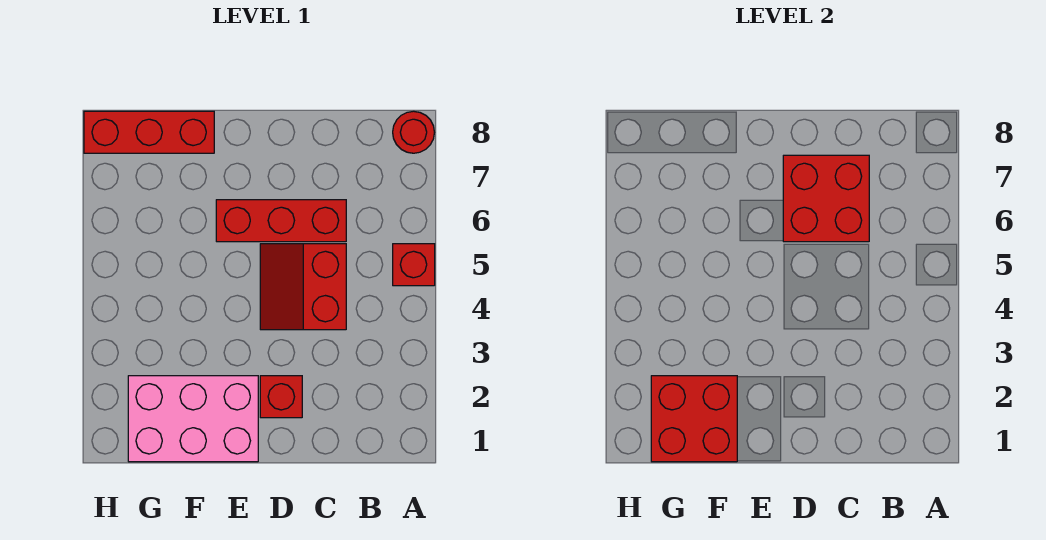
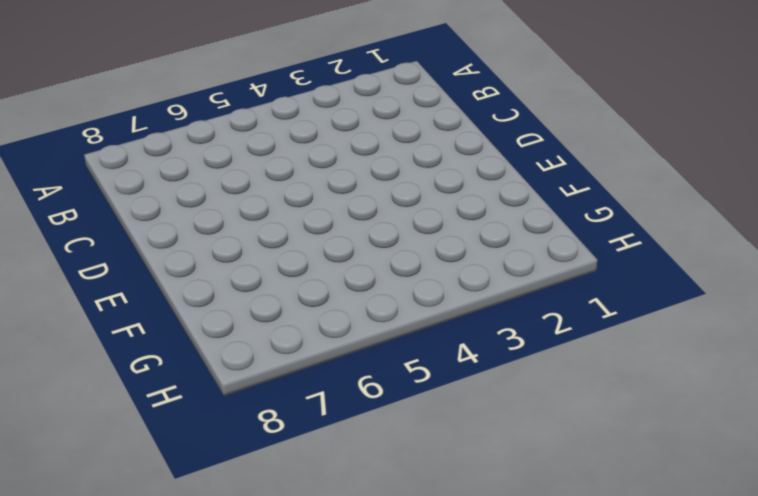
none -> red 1x1 brick [393,244,435,286]
none -> red 1x1 round brick [393,111,434,153]

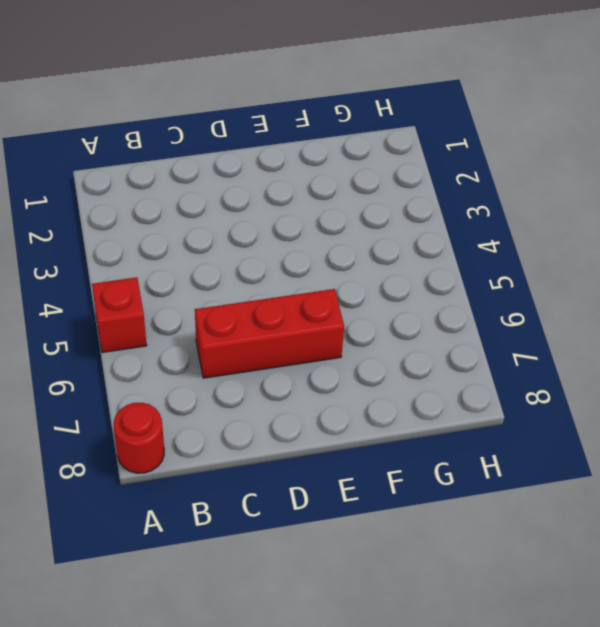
none -> red 2x2 slope [260,244,346,330]
none -> red 1x1 brick [260,376,302,418]

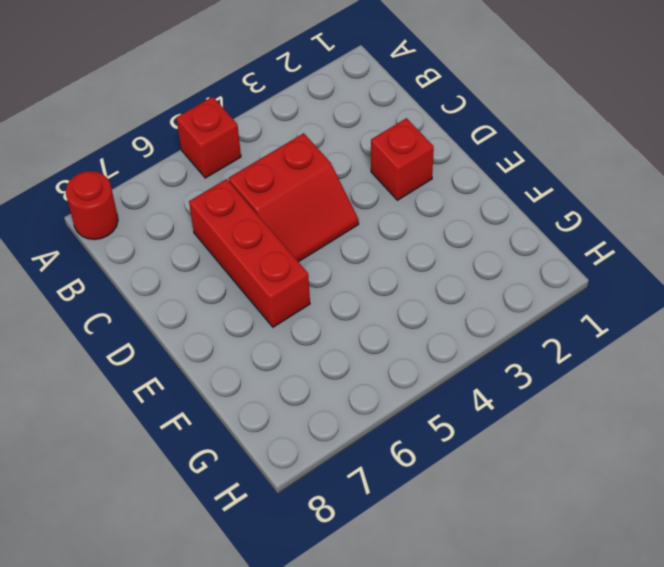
none -> pink 2x3 brick [128,376,258,462]
none -> red 1x3 brick [84,111,214,153]

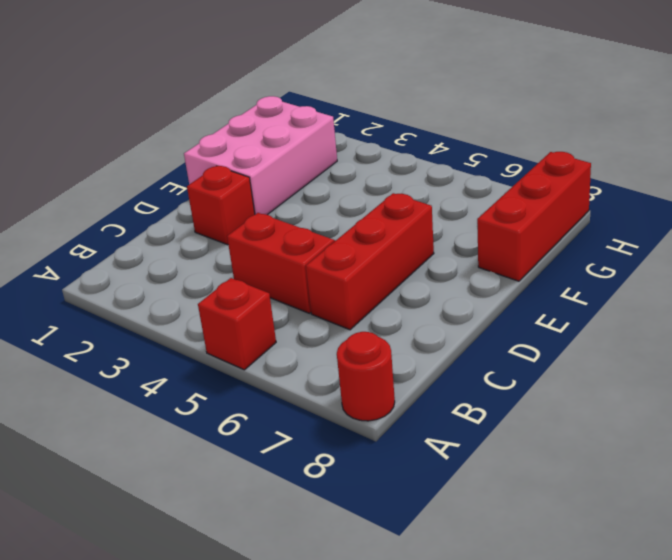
none -> red 2x2 brick [783,155,869,242]
none -> red 2x2 brick [651,376,737,462]

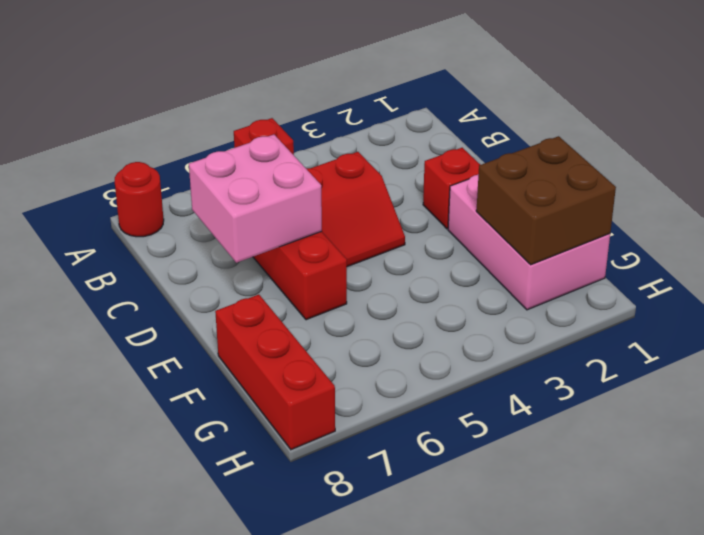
pink 2x2 brick [189,135,322,263] -> red 2x2 brick [783,155,869,242]
brown 2x2 brick [476,136,616,265] -> red 2x2 brick [651,376,737,462]

